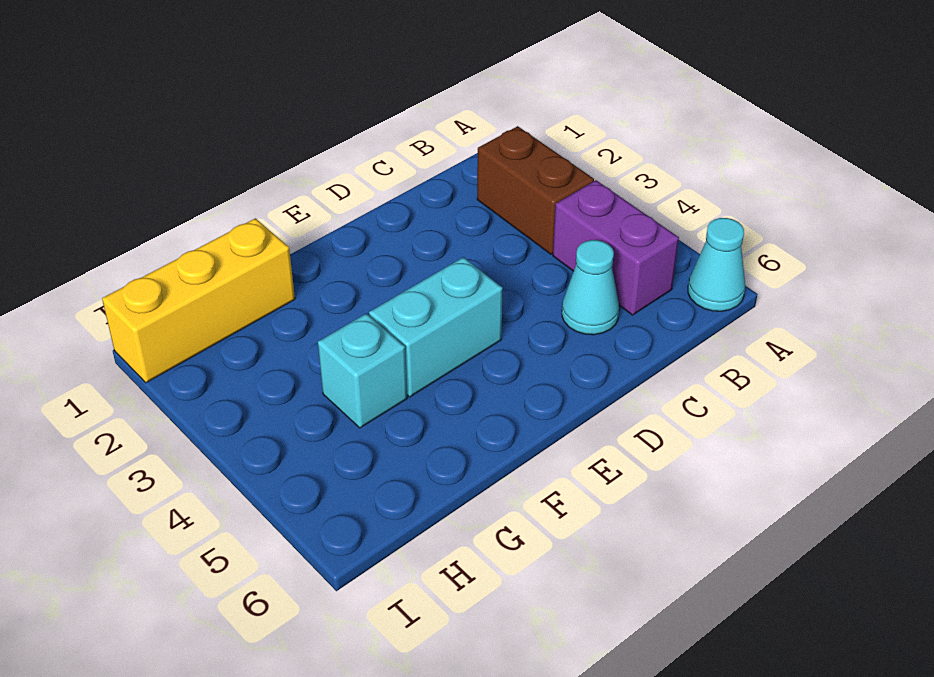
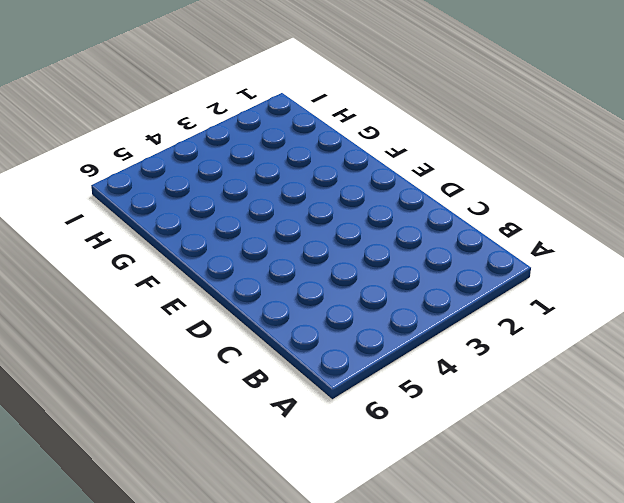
none -> cyan 1x1 cone [688,218,745,311]
none -> brown 1x2 brick [477,126,594,254]

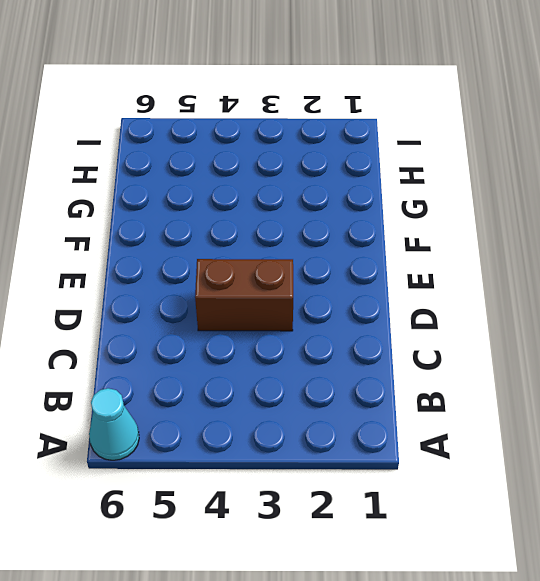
brown 1x2 brick [195,259,293,331] -> brown 1x2 brick moved to [477,126,594,254]
none -> purple 1x2 brick [553,180,679,315]
none -> cyan 1x1 cone [562,240,619,335]

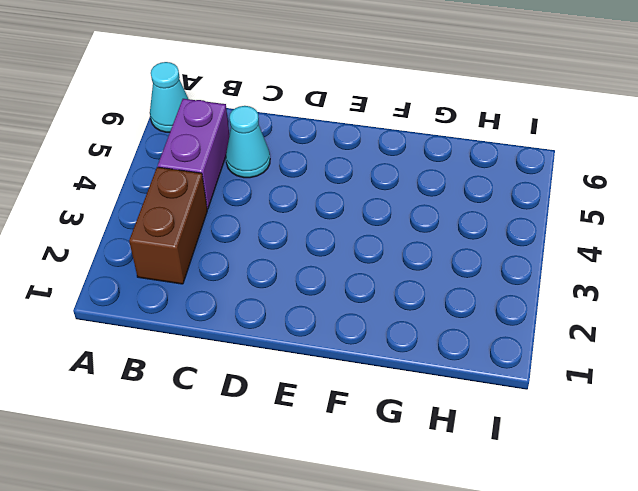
none -> cyan 1x2 brick [369,257,503,397]
none -> yellow 1x3 brick [102,218,295,383]

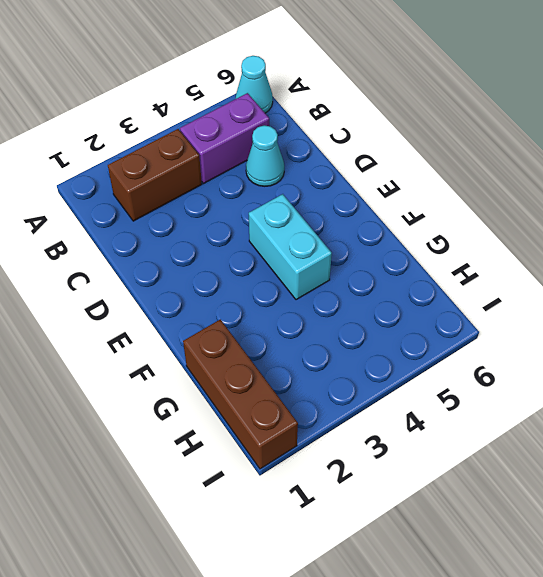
brown 1x3 brick [183,319,298,469] -> yellow 1x3 brick [102,218,295,383]
none -> cyan 1x1 brick [318,314,407,428]

